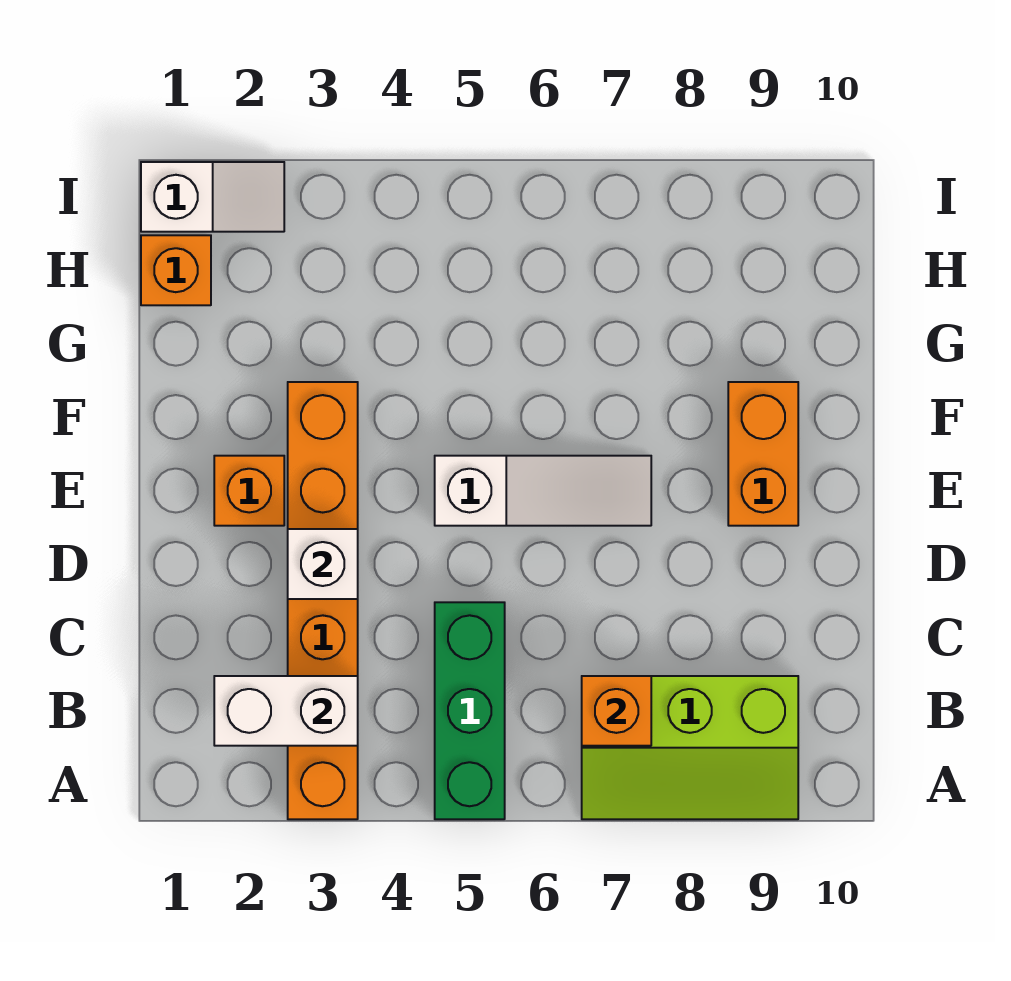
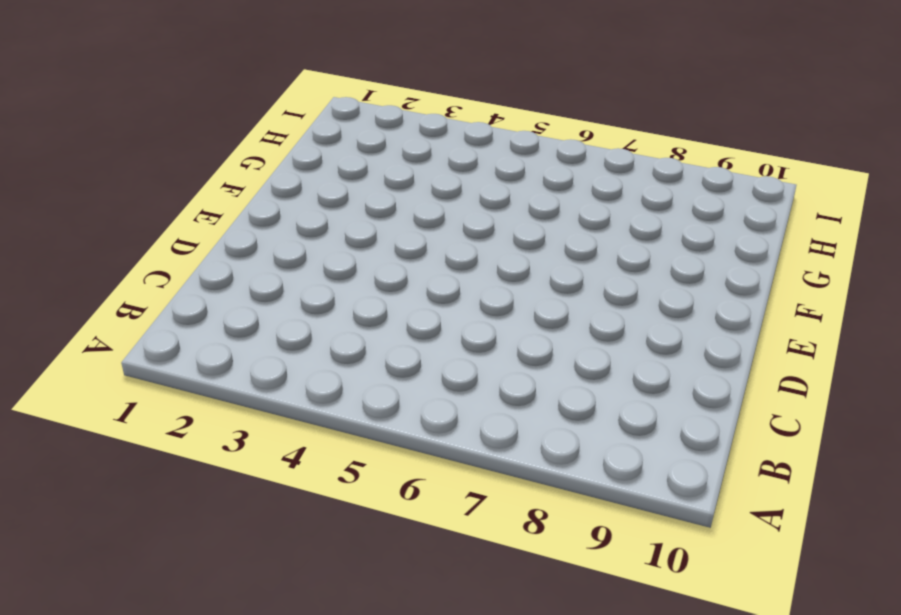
none -> orange 1x6 brick [288,382,358,819]
none -> green 1x3 brick [435,602,505,819]

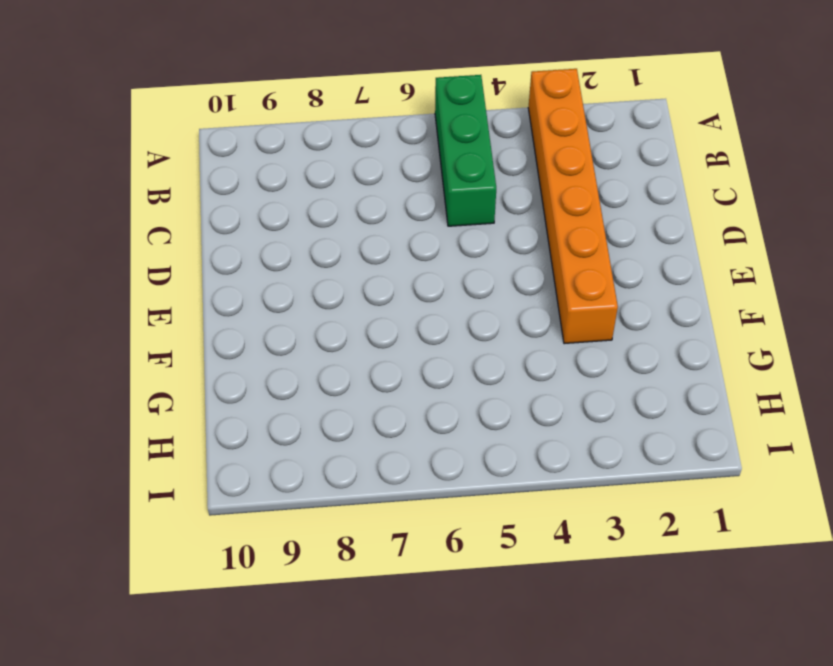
none -> lime 2x3 slope [582,676,798,819]
none -> orange 1x1 brick [214,456,284,526]

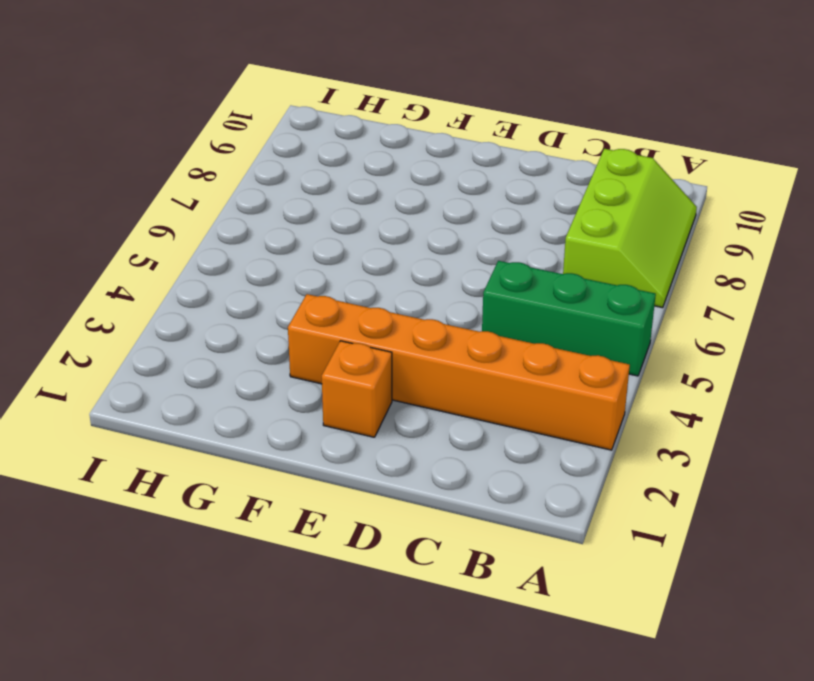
none -> white 1x3 slope [435,456,651,526]
none -> orange 1x2 brick [728,382,798,526]

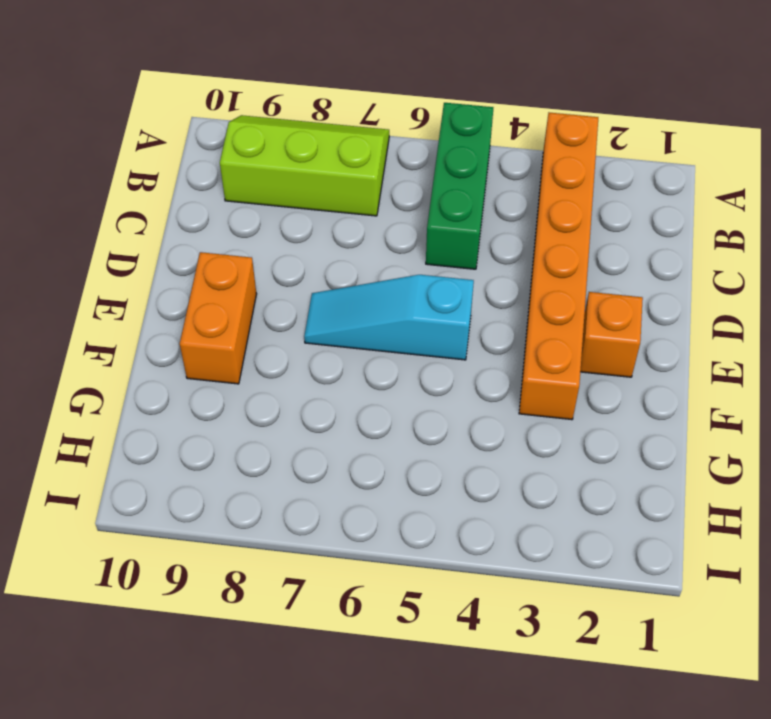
cyan 1x3 slope [304,275,474,360] -> white 1x3 slope [435,456,651,526]
none -> orange 1x1 brick [141,235,211,305]
none -> white 1x2 slope [141,162,284,232]

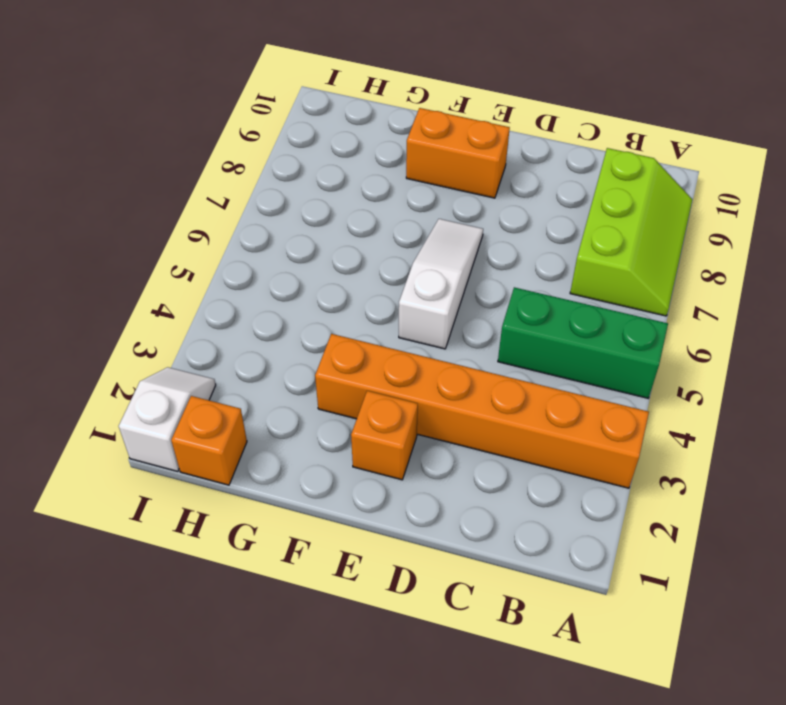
none -> white 1x2 brick [214,676,358,746]
none -> orange 1x1 brick [582,676,651,746]

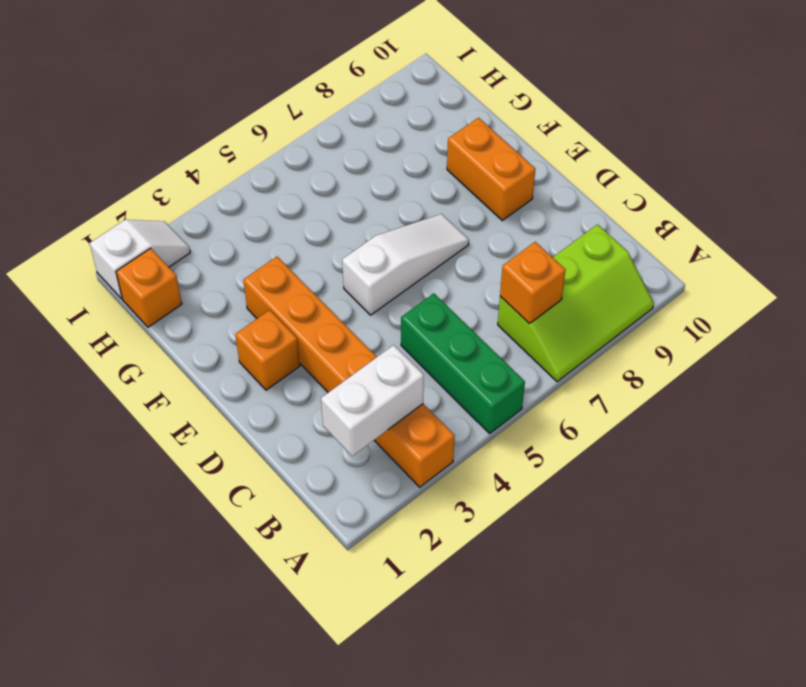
none -> white 1x1 brick [288,529,358,599]

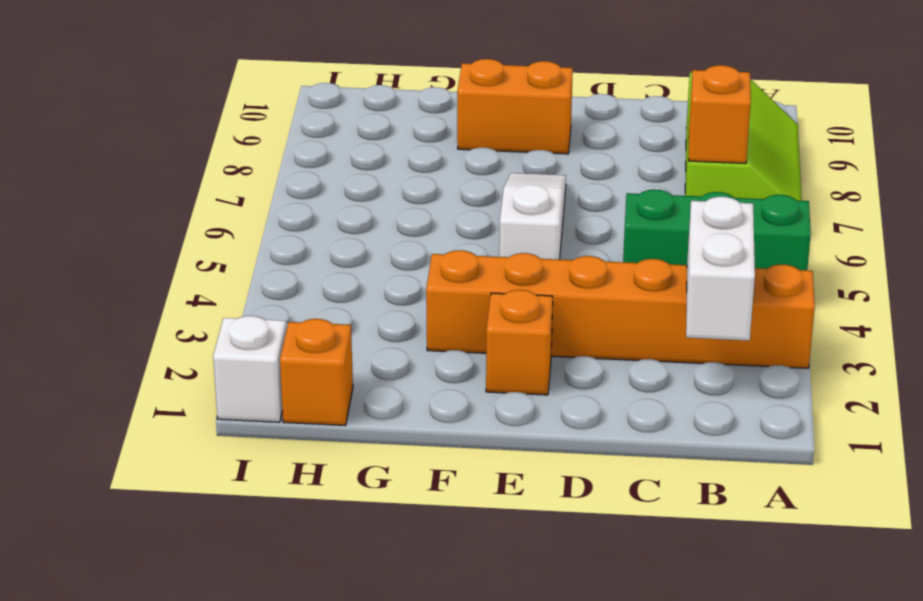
none -> white 1x1 brick [288,529,358,599]

